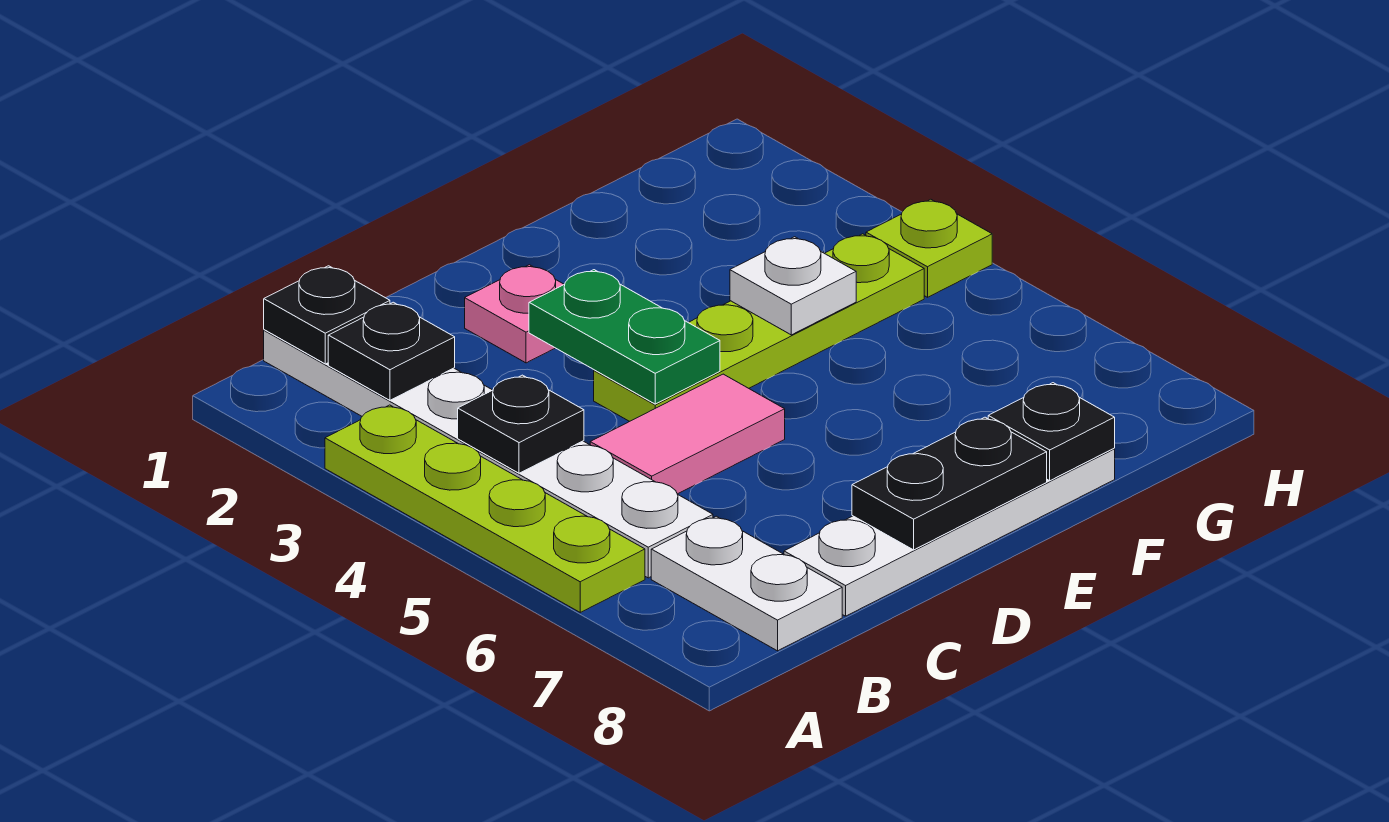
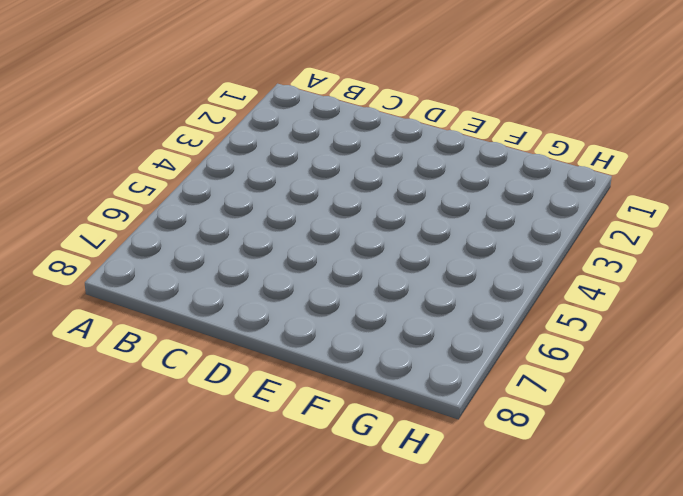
none -> lime 1x4 plate [325,405,645,612]
none -> white 1x6 plate [264,330,713,578]
none -> white 1x2 plate [651,516,842,651]

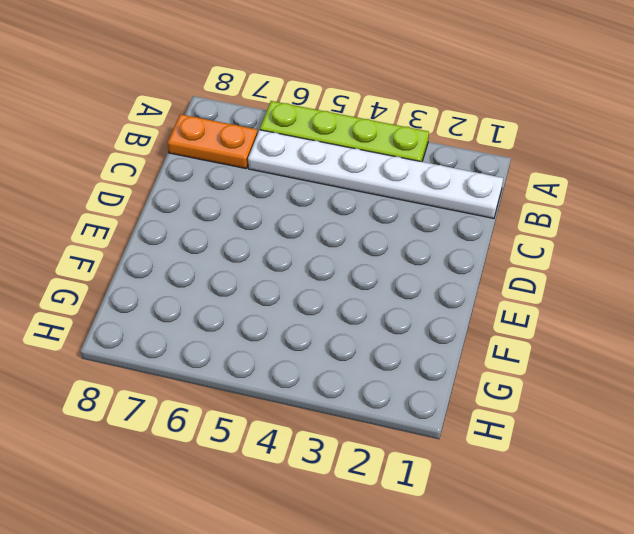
orange 1x2 plate [168,114,258,169] -> white 1x2 plate [651,516,842,651]
none -> pink 1x2 tile [590,374,785,494]
none -> white 1x4 plate [784,449,1115,616]
none -> pink 1x1 plate [465,265,564,363]

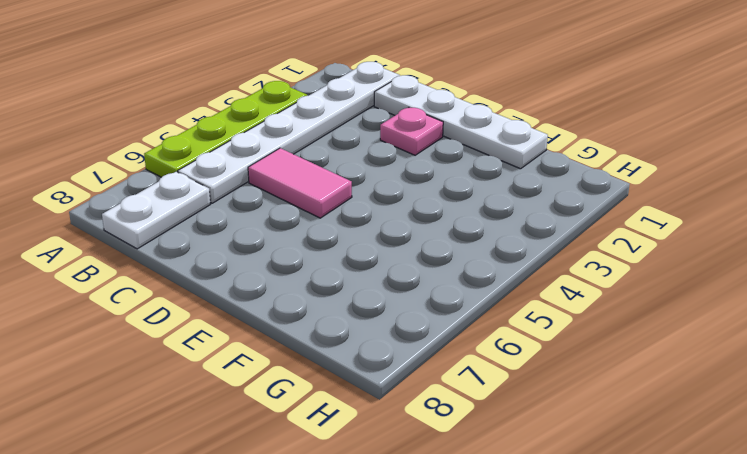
white 1x4 plate [374,75,548,169] -> white 1x4 plate moved to [784,449,1115,616]
none -> lime 1x4 plate [594,234,924,421]
none -> lime 1x1 plate [866,199,992,297]
none -> black 1x1 plate [264,266,390,364]

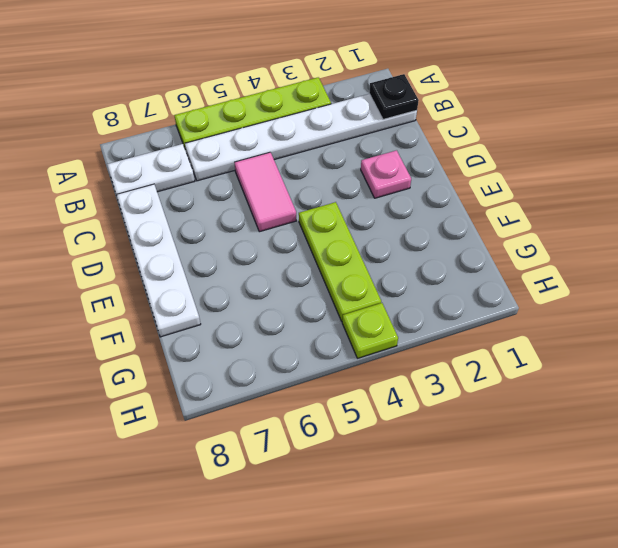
lime 1x3 plate [299,202,381,321] -> lime 1x4 plate [594,234,924,421]
none -> black 1x1 plate [328,302,455,400]
none -> black 1x1 plate [458,375,584,473]
none -> green 1x2 plate [529,270,720,404]

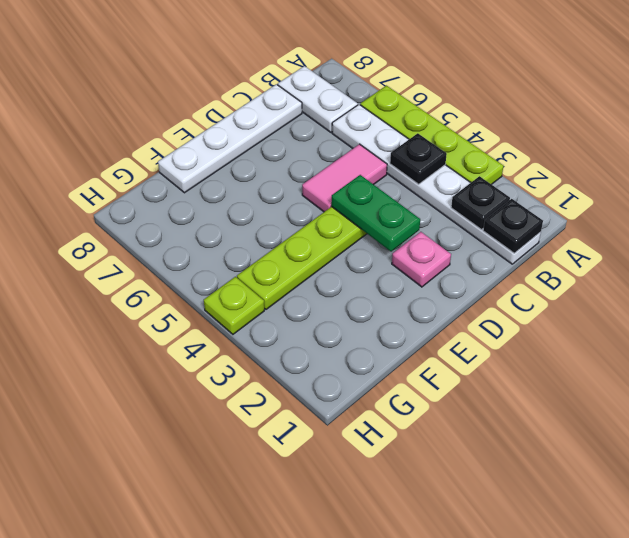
none -> black 1x2 plate [852,417,1047,550]
none -> white 1x1 plate [730,237,856,335]
none -> black 1x1 plate [988,383,1115,481]

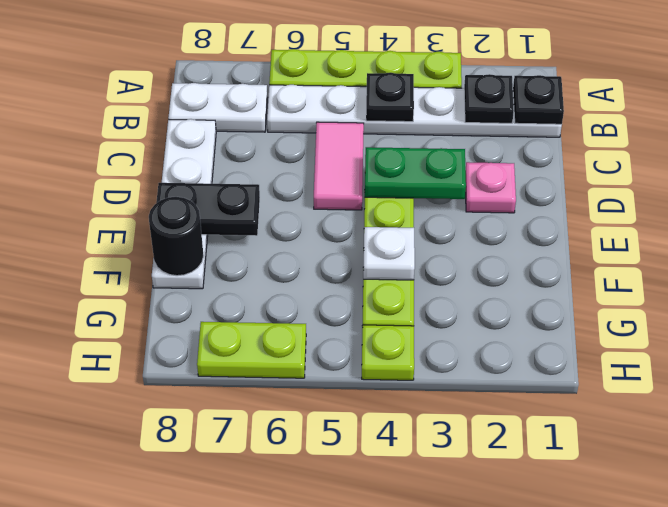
black 1x2 plate [156,183,260,236] -> black 1x2 plate turned to [852,417,1047,550]
black 1x1 round brick [149,197,204,276] -> black 1x1 plate [988,383,1115,481]
lime 1x2 plate [197,322,306,378] -> none

